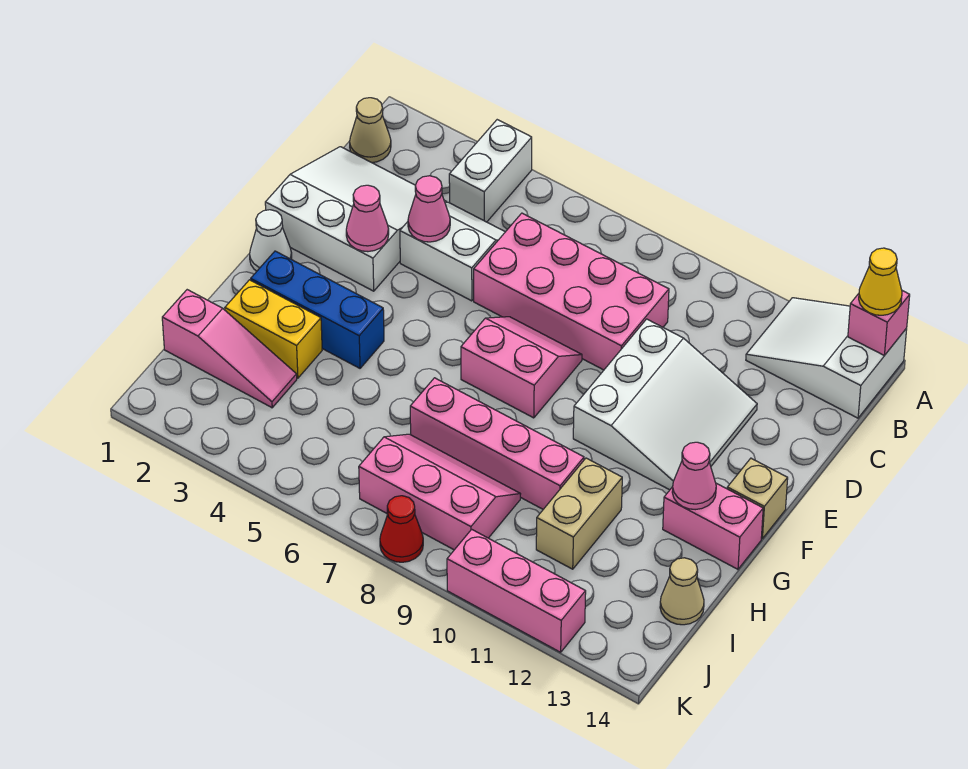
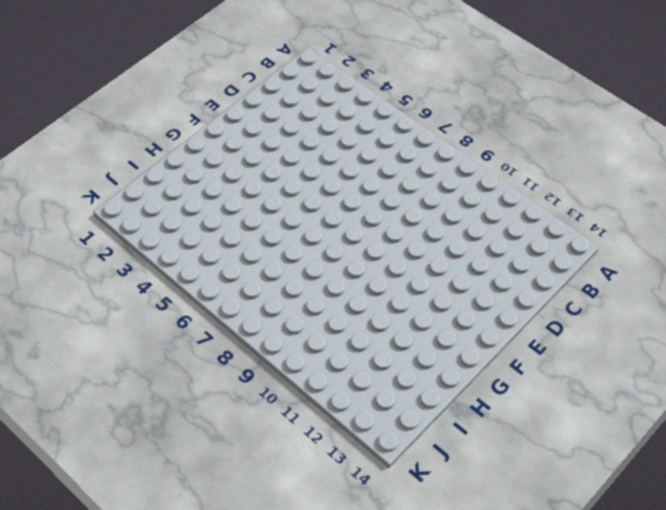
none -> white 1x2 brick [449,120,532,222]
none -> white 2x3 slope [746,298,907,418]
none -> tan 1x1 cone [350,98,391,163]

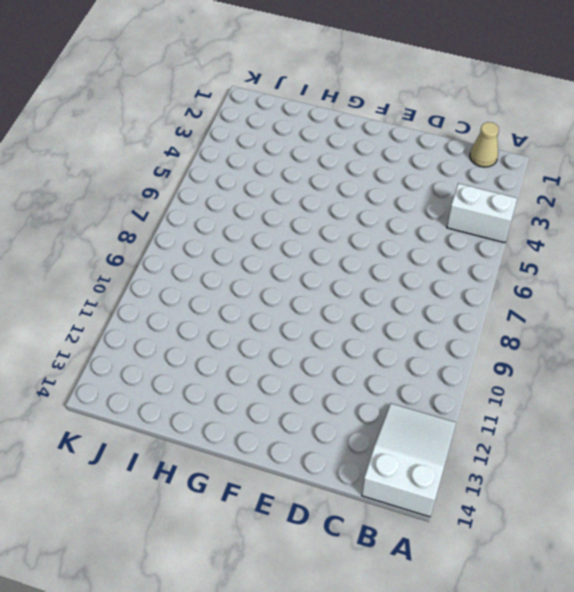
none -> white 3x3 slope [265,147,446,291]
none -> white 2x2 slope [400,202,505,301]
none -> pink 2x4 brick [474,213,669,370]

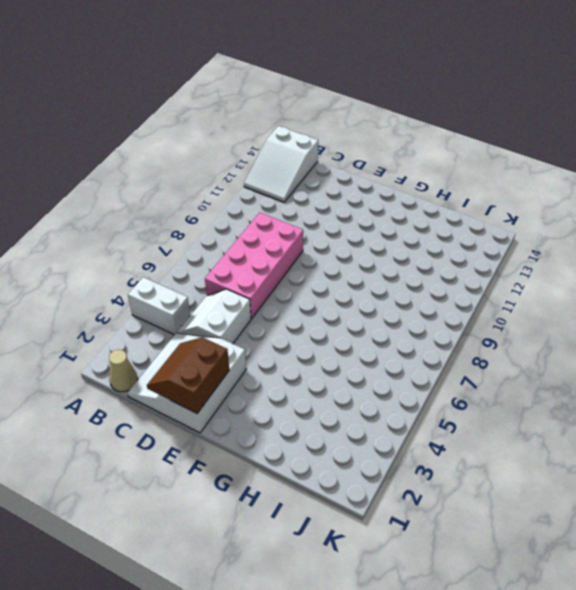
brown 2x2 slope [147,337,229,413] -> none
none -> white 3x3 slope [573,319,757,490]
none -> pink 2x2 slope [461,317,582,418]
none -> white 1x1 cone [250,210,292,271]

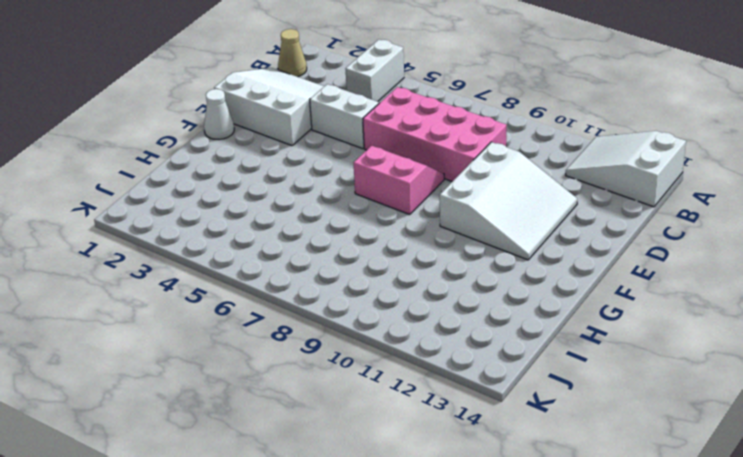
none -> tan 1x1 brick [727,458,788,538]
none -> blue 1x3 brick [251,251,384,368]
none -> pink 1x2 brick [663,483,763,569]

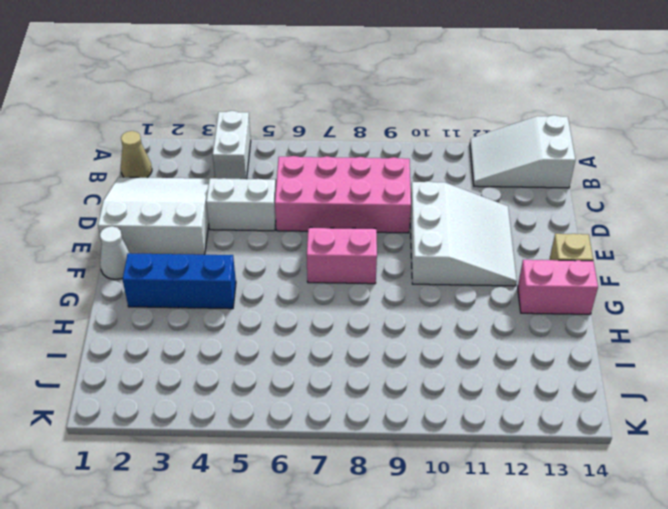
none -> yellow 1x2 brick [225,280,322,378]
none -> pink 1x4 brick [410,378,584,509]
none -> tan 1x2 brick [536,458,622,569]

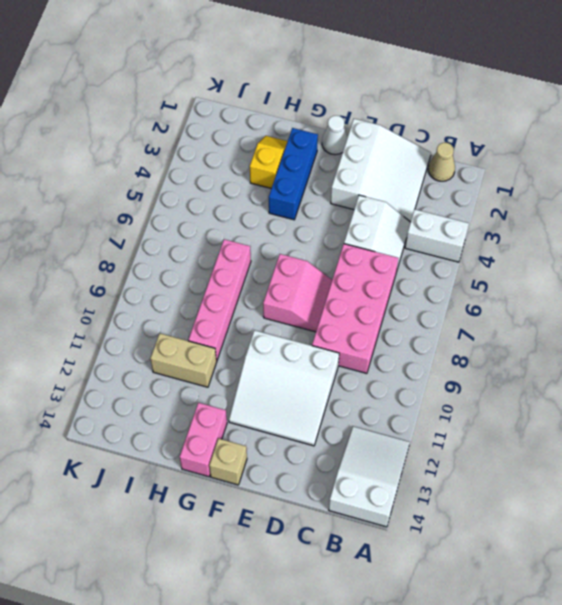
yellow 1x2 slope [250,136,288,188] -> yellow 1x2 brick [225,280,322,378]
none -> pink 1x3 slope [162,290,297,408]
none -> pink 2x3 slope [359,434,520,550]
none -> tan 1x1 cone [660,558,704,625]

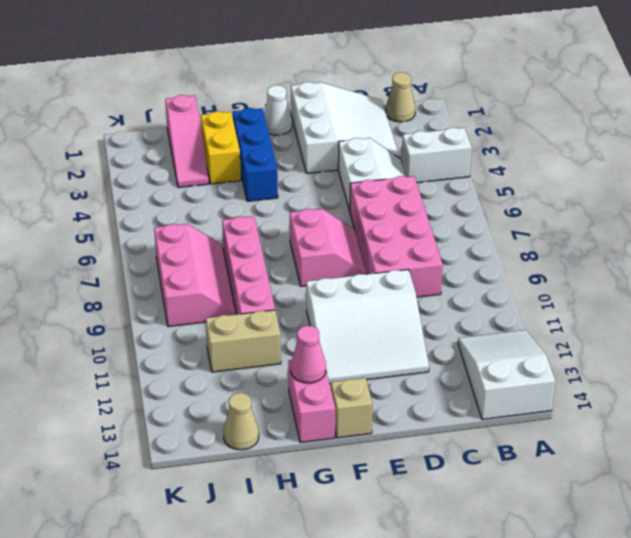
none -> red 1x1 cone [380,496,423,562]
none -> pink 1x3 brick [447,529,586,652]
none -> pink 1x1 brick [848,291,910,356]

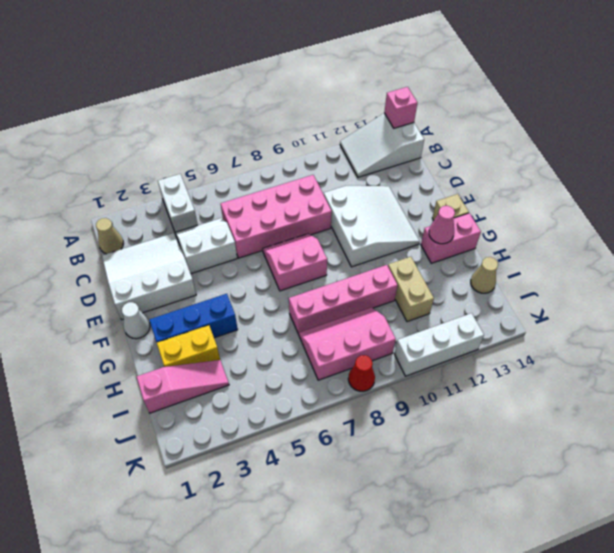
white 1x3 brick [394,313,484,376] -> pink 1x3 brick [447,529,586,652]
none -> pink 1x1 cone [408,176,450,242]
none -> pink 1x1 cone [346,185,389,252]
none -> yellow 1x1 cone [859,248,902,315]

